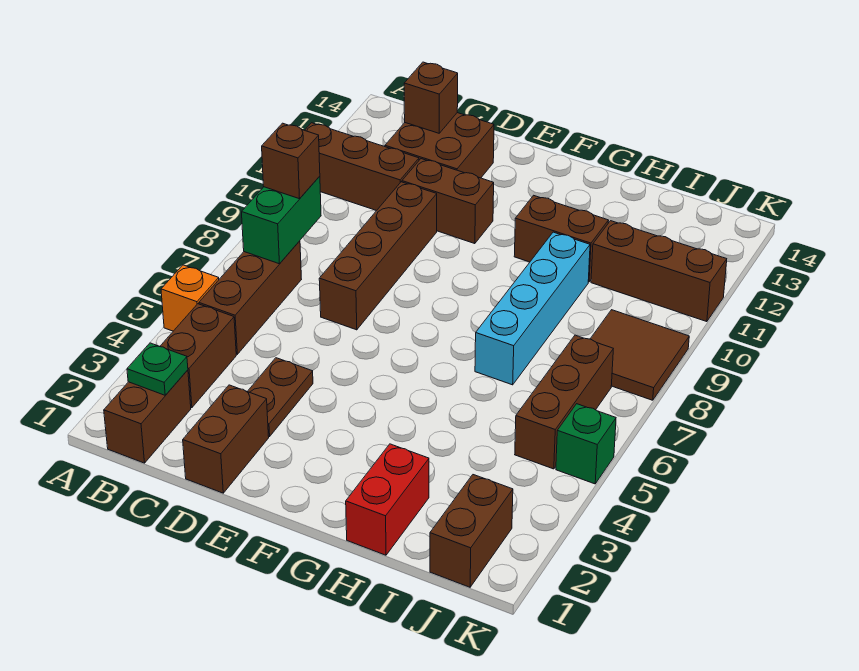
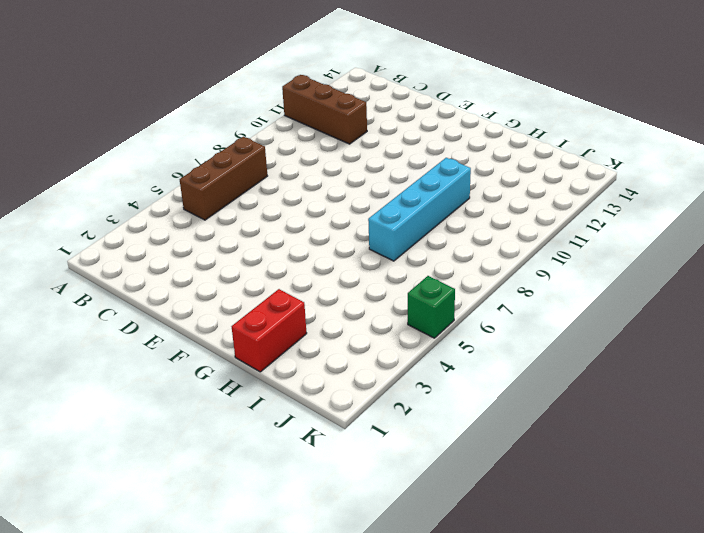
none -> orange 1x1 brick [161,265,219,331]
none -> brown 1x2 brick [104,370,191,463]
none -> brown 1x2 brick [160,304,236,408]

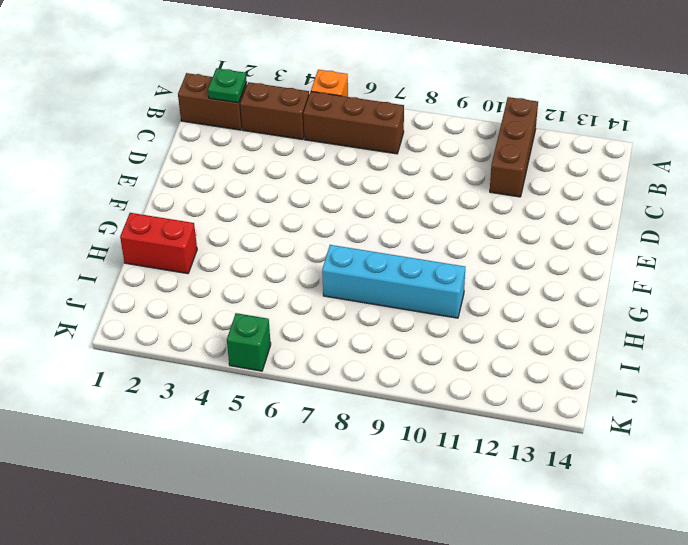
none -> brown 2x2 brick [385,113,494,178]
none -> brown 1x2 brick [183,385,269,493]
none -> brown 1x2 plate [247,358,313,437]

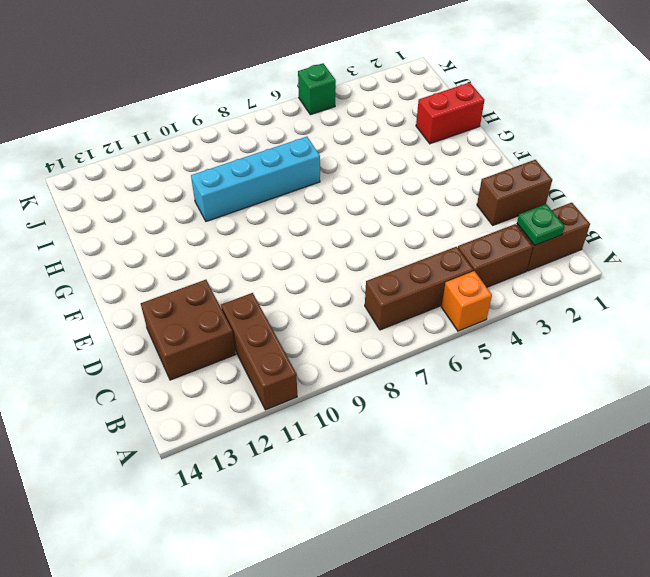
none -> brown 1x2 plate [247,358,313,437]
none -> brown 1x4 brick [319,182,437,330]
none -> brown 1x2 brick [402,159,494,244]

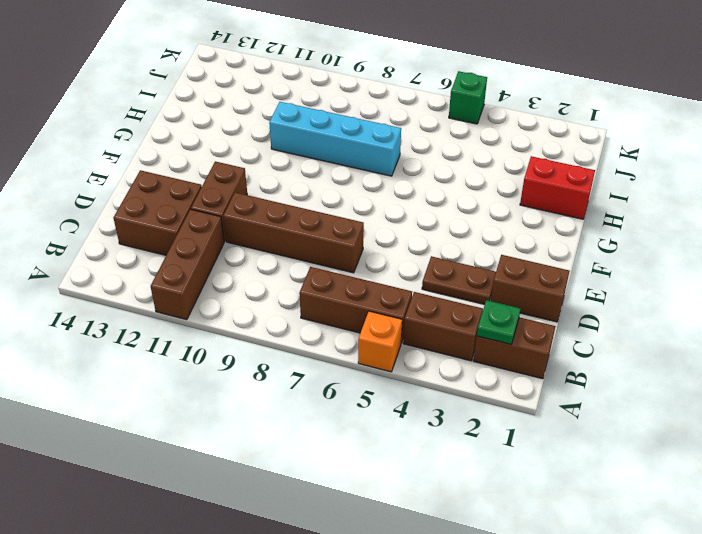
none -> brown 1x2 brick [514,195,609,282]
none -> brown 1x3 brick [591,221,727,322]
none -> brown 1x2 brick [430,475,513,587]

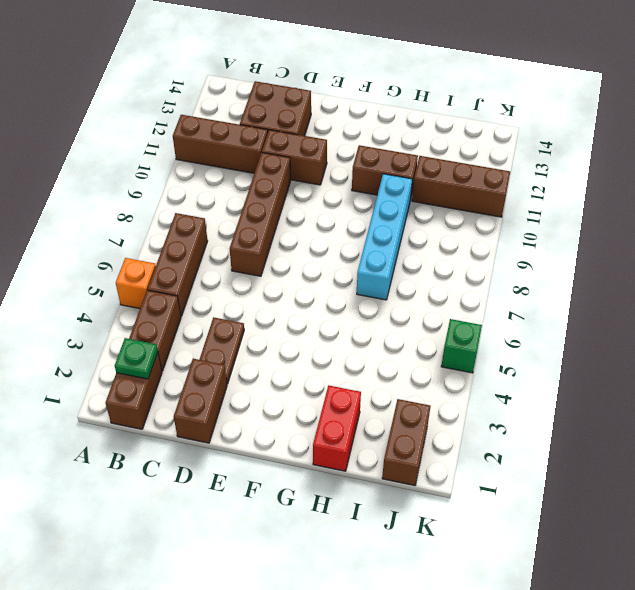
none -> brown 1x3 brick [515,335,613,469]
none -> brown 2x2 tile [590,310,689,400]
none -> green 1x2 brick [242,176,321,264]

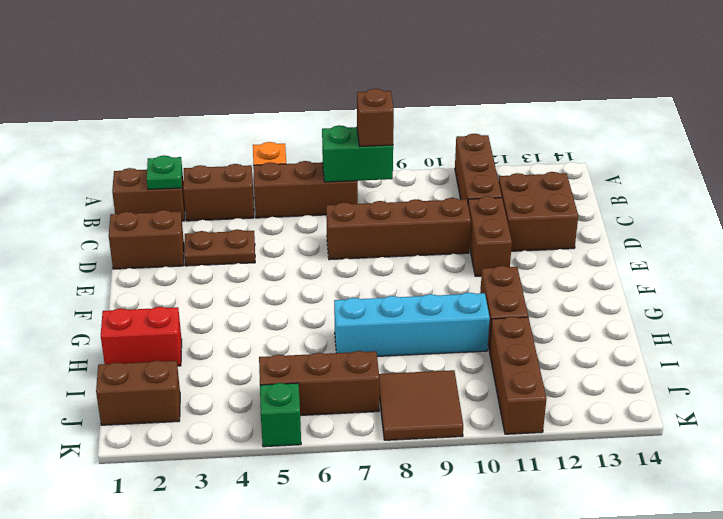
none -> brown 1x1 brick [404,62,458,133]

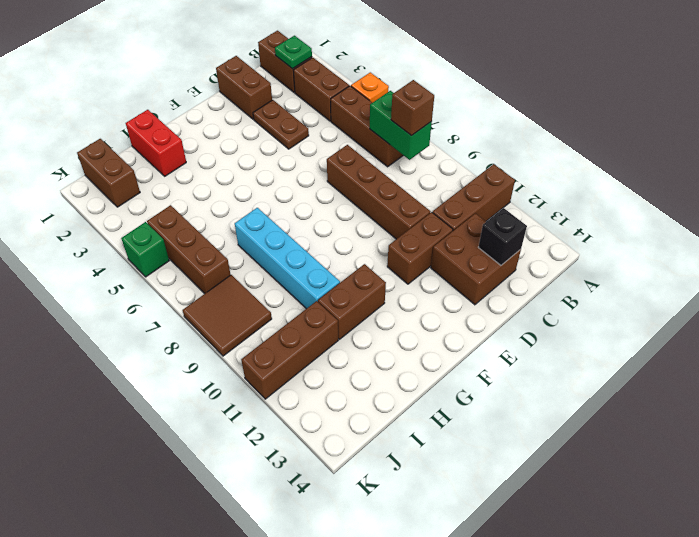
black 1x1 brick [478,208,527,265] -> brown 1x1 brick [404,62,458,133]

